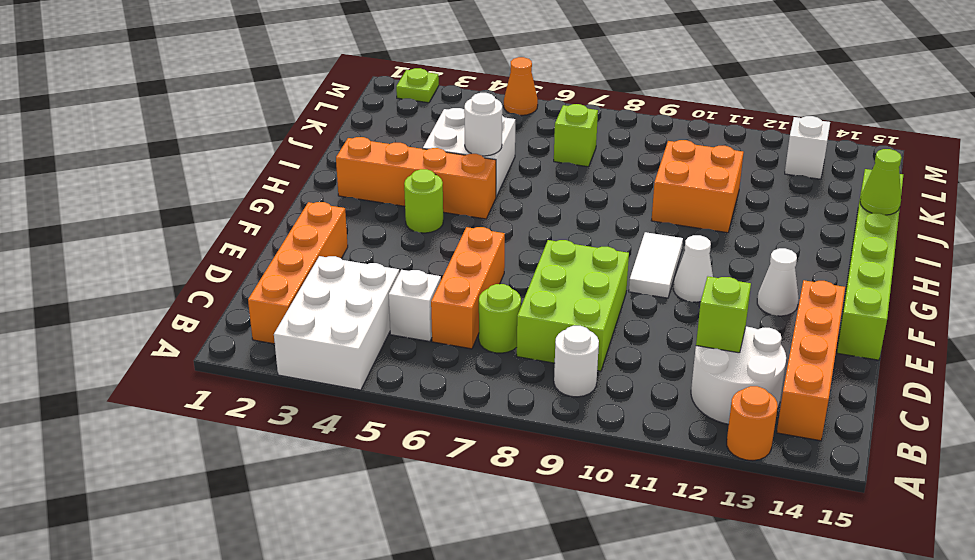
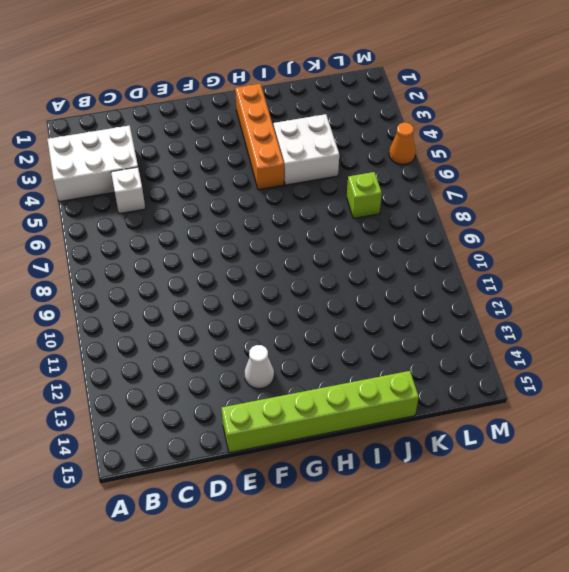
none -> orange 1x1 round brick [727,386,778,461]
none -> orange 1x4 brick [248,202,348,344]
none -> white 1x1 round brick [554,326,599,397]

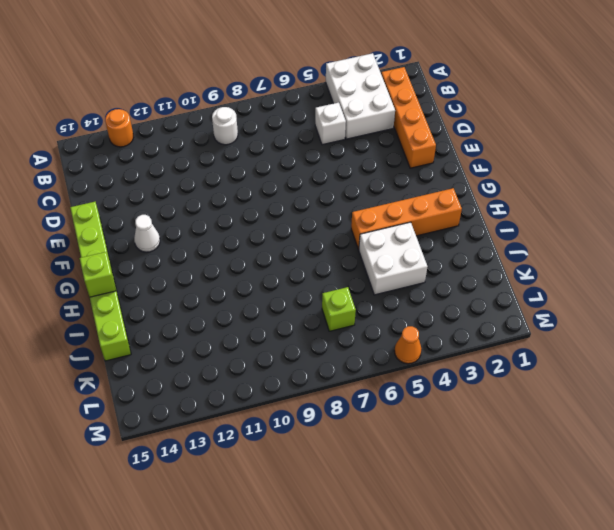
lime 1x1 brick [80,252,116,297] -> lime 1x1 brick moved to [696,277,751,353]
none -> white 2x2 round brick [691,326,786,424]
none -> orange 1x4 brick [777,280,845,441]
none -> orange 1x3 brick [431,227,505,349]

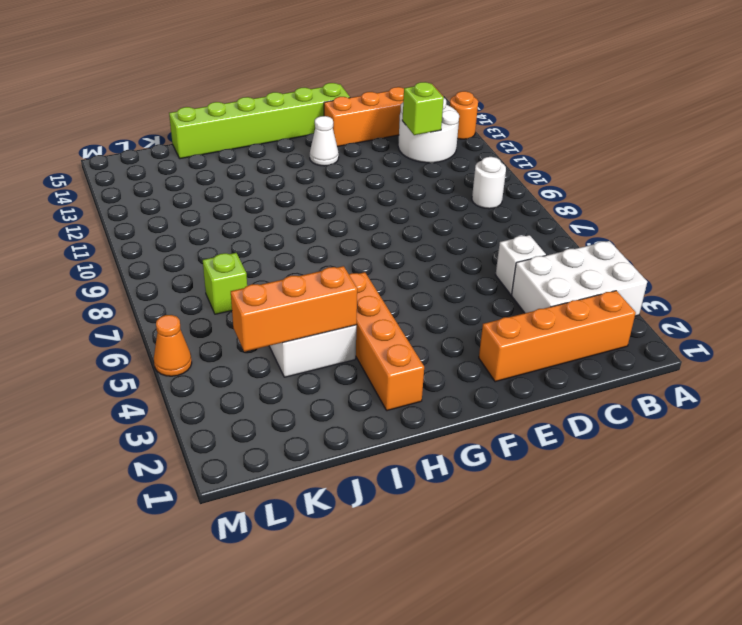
orange 1x3 brick [231,266,357,352] -> orange 1x3 brick moved to [431,227,505,349]
none -> lime 1x1 round brick [479,284,521,353]
none -> lime 2x3 brick [517,240,629,371]
none -> white 1x2 tile [629,232,683,298]

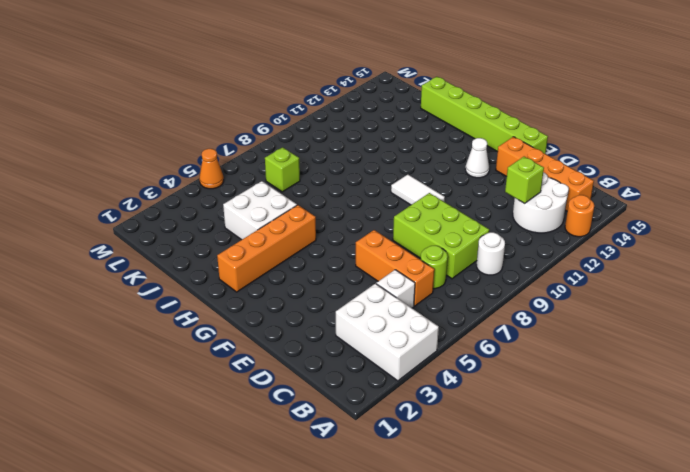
none -> orange 1x4 brick [248,202,348,344]
none -> white 1x1 cone [674,235,713,302]
none -> lime 1x1 round brick [404,169,443,233]

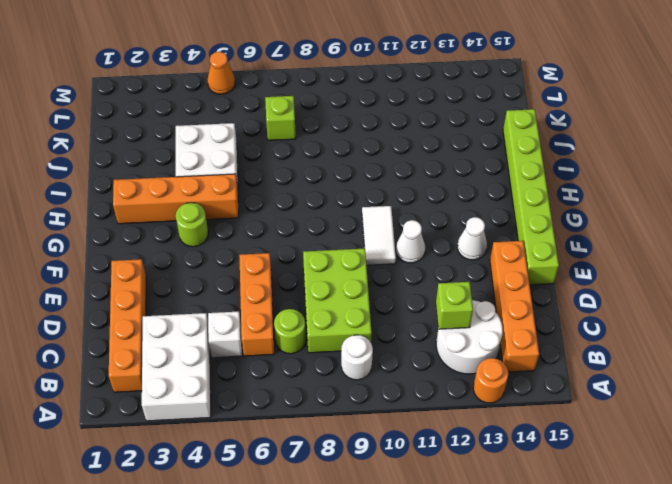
none -> orange 2x2 brick [651,140,744,233]
none -> white 1x1 brick [785,116,830,179]
none -> lime 1x1 plate [396,68,439,103]

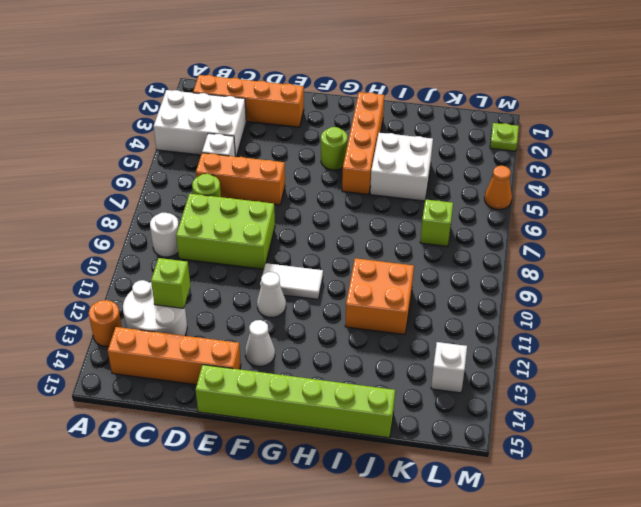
none -> white 1x1 round brick [464,93,502,156]
none -> lime 1x1 cone [860,149,902,215]

